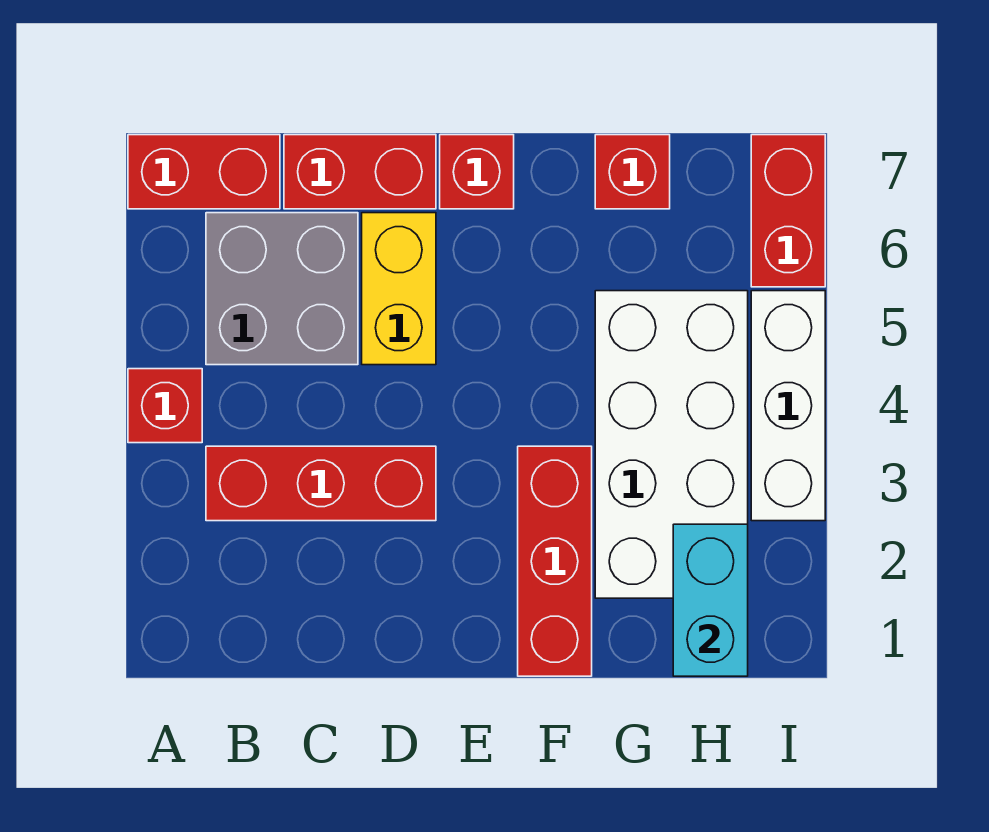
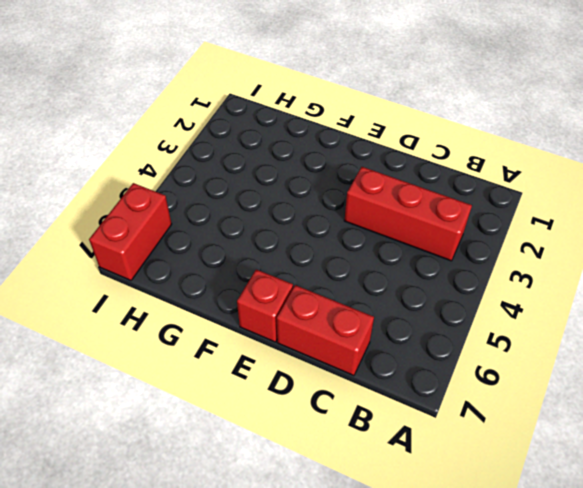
none -> red 1x1 brick [128,369,202,443]
none -> red 1x2 brick [128,135,280,209]
none -> grey 2x2 brick [206,213,358,365]

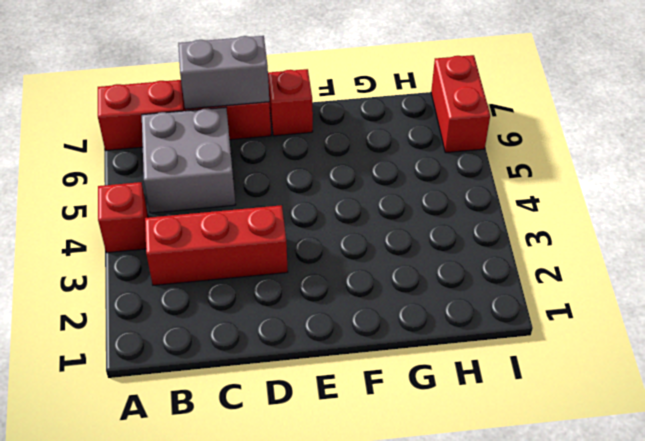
grey 1x2 brick [178,36,269,109] -> none
none -> yellow 1x2 brick [362,213,436,365]
none -> red 1x3 brick [518,446,592,676]
none -> white 2x4 brick [595,291,748,598]

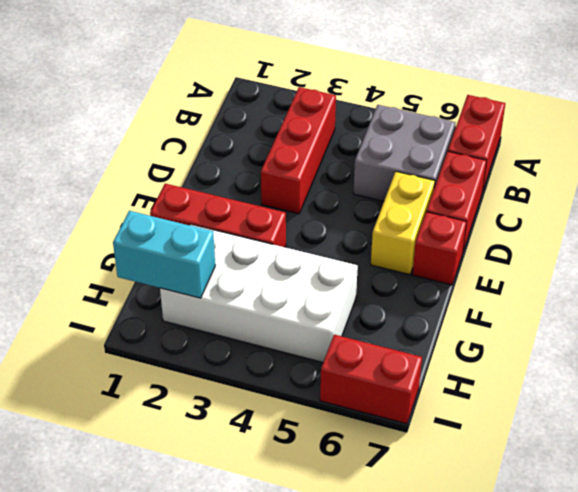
yellow 1x2 brick [371,172,435,275] -> yellow 1x2 brick turned to [362,213,436,365]
none -> red 1x1 brick [128,369,202,443]
none -> red 1x1 brick [595,135,670,209]
none -> white 1x3 brick [751,291,825,521]

